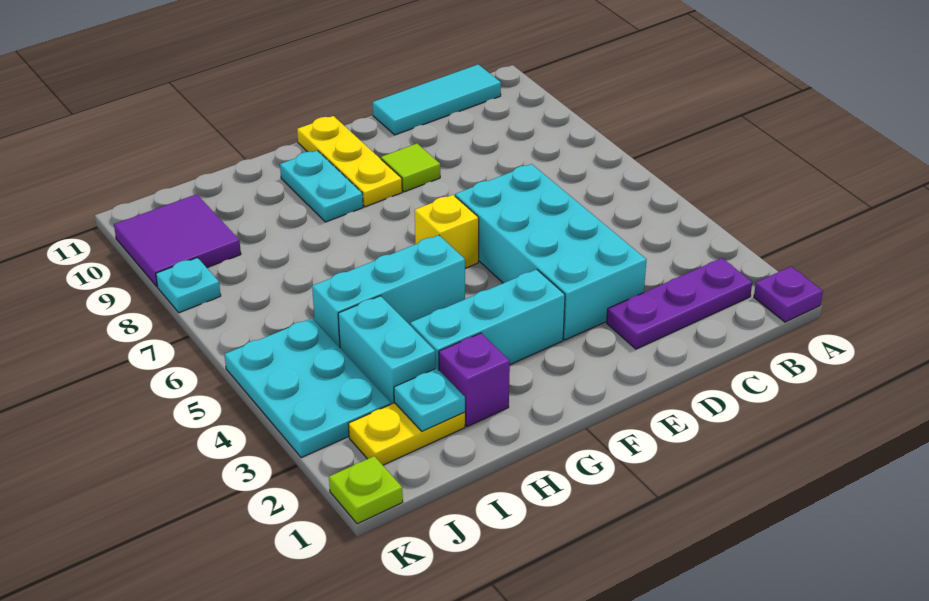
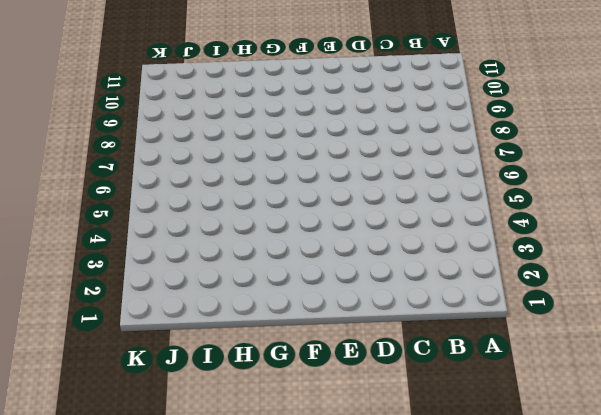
none -> purple 1x1 plate [754,267,823,322]
none -> purple 1x3 plate [607,258,752,349]
none -> cyan 1x3 tile [373,64,501,135]

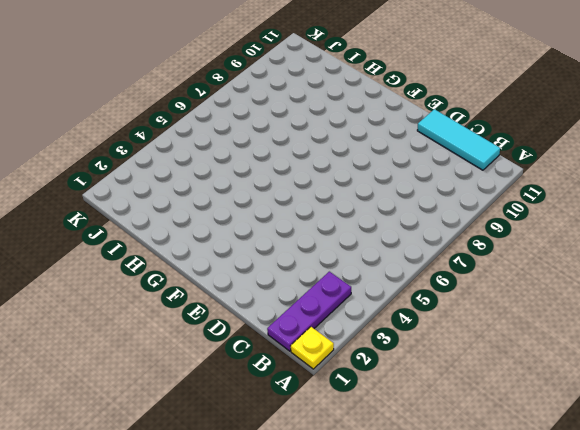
yellow 1x1 plate [291,327,334,369] -> purple 1x1 plate [754,267,823,322]
purple 1x3 plate [267,272,351,351] -> purple 1x3 plate turned to [607,258,752,349]
none -> cyan 2x4 brick [455,164,646,340]
none -> lime 1x1 tile [381,144,440,192]
none -> cyan 1x3 brick [410,269,565,370]

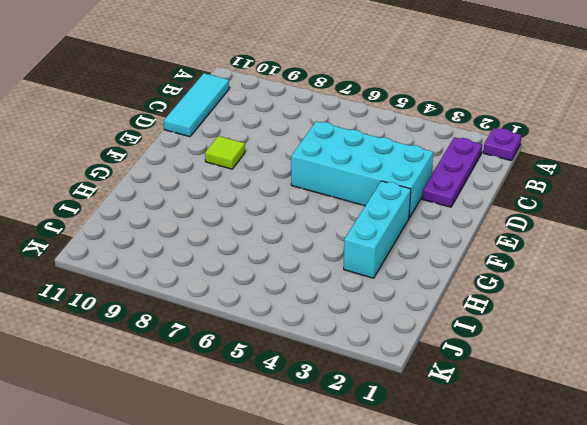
none -> yellow 1x1 brick [415,195,479,268]
none -> yellow 1x3 plate [297,116,402,207]
none -> cyan 1x3 brick [312,235,465,347]

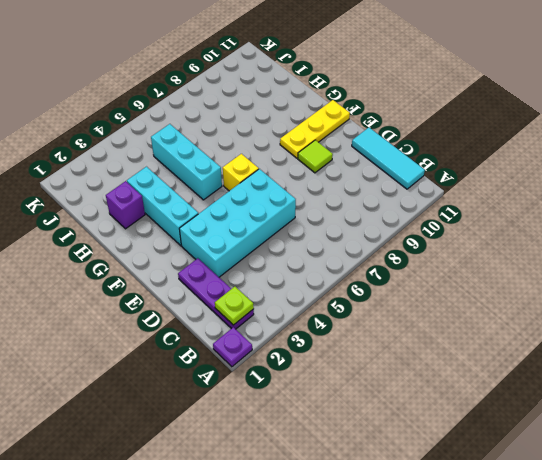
lime 1x1 plate [215,287,254,325] -> lime 1x1 plate moved to [329,456,403,524]
none -> cyan 1x2 plate [280,150,363,222]
none -> yellow 1x2 plate [348,403,465,465]
none -> cyan 1x2 brick [338,296,435,404]

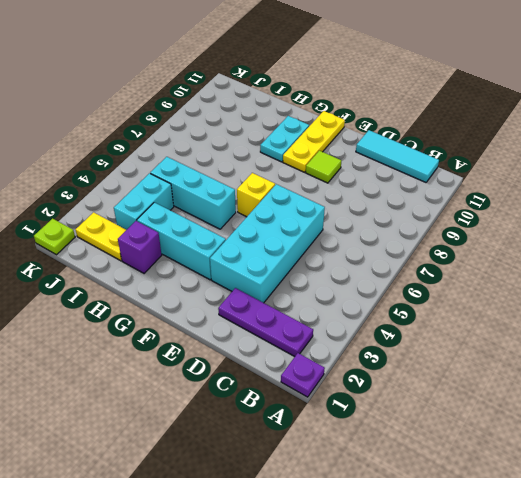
none -> cyan 2x3 plate [224,318,391,458]
none -> purple 2x2 tile [114,194,241,287]
none -> cyan 1x1 plate [156,258,221,313]

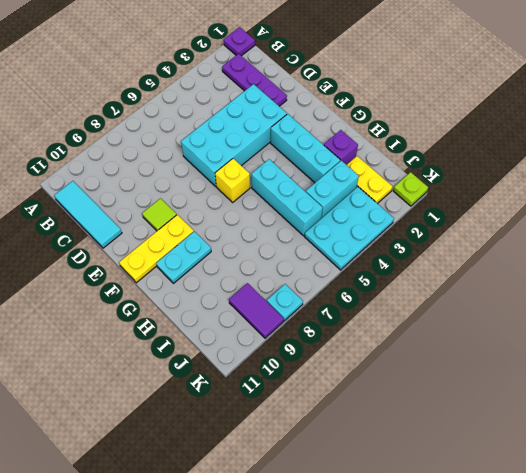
purple 1x2 tile [229,283,284,338] -> purple 2x2 tile [114,194,241,287]
none -> cyan 1x1 plate [394,368,465,431]

